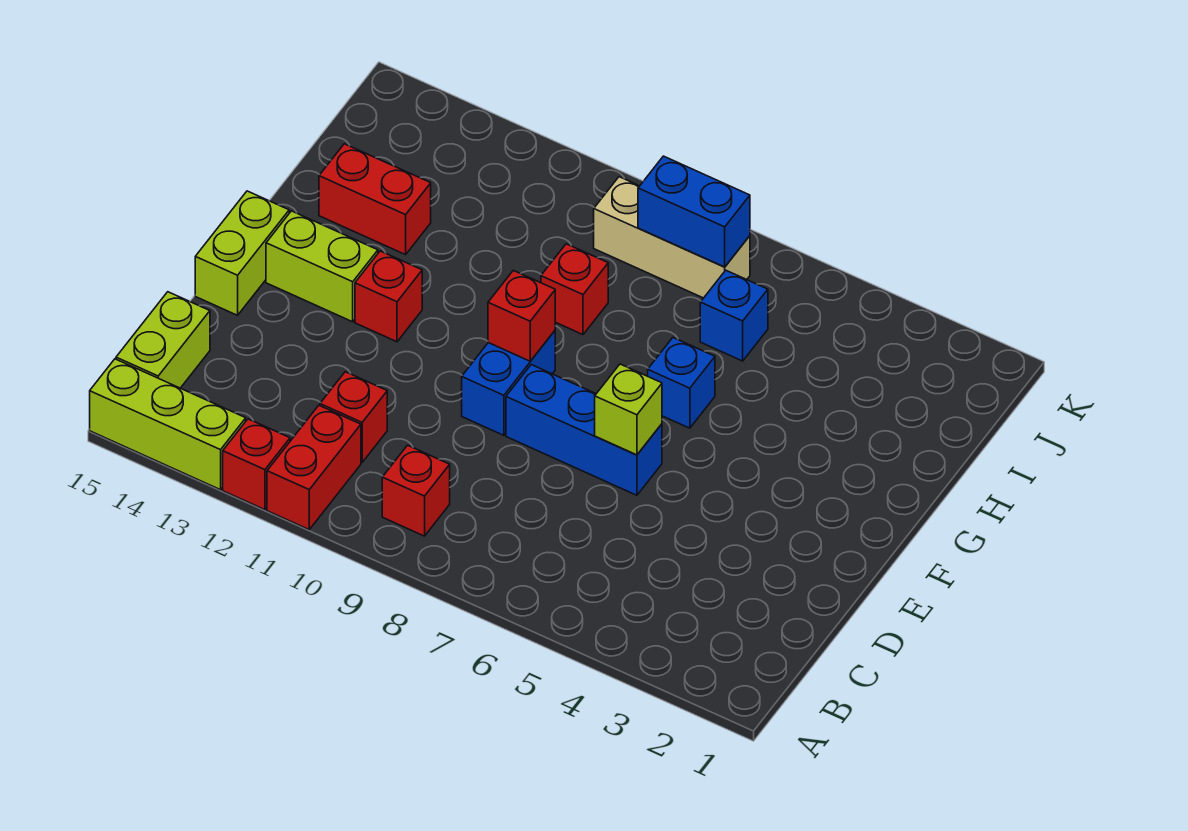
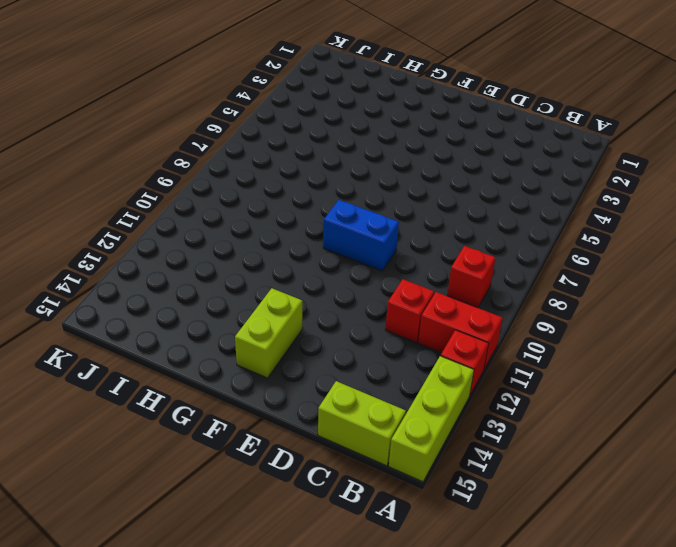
none -> blue 1x3 brick [506,365,662,495]
none -> lime 1x2 brick [195,191,289,315]
none -> red 1x1 brick [355,251,422,342]

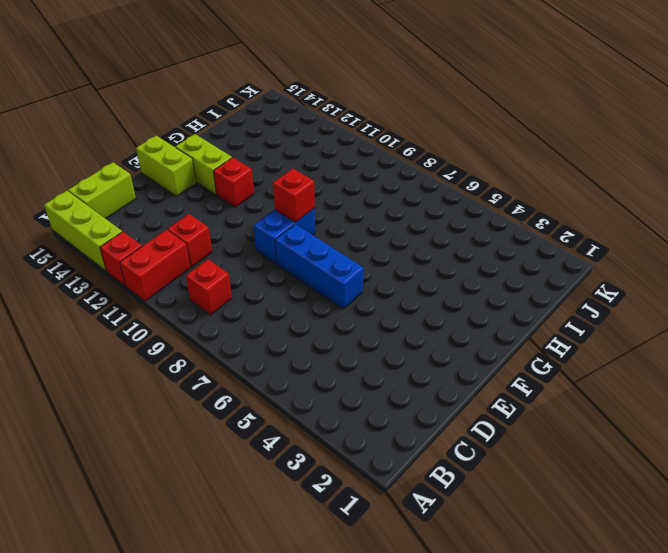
lime 1x2 brick [136,136,196,196] -> lime 1x2 brick turned to [195,191,289,315]
none -> blue 1x1 brick [648,338,715,428]
none -> red 1x1 brick [541,244,608,335]
none -> red 1x2 brick [319,144,431,255]

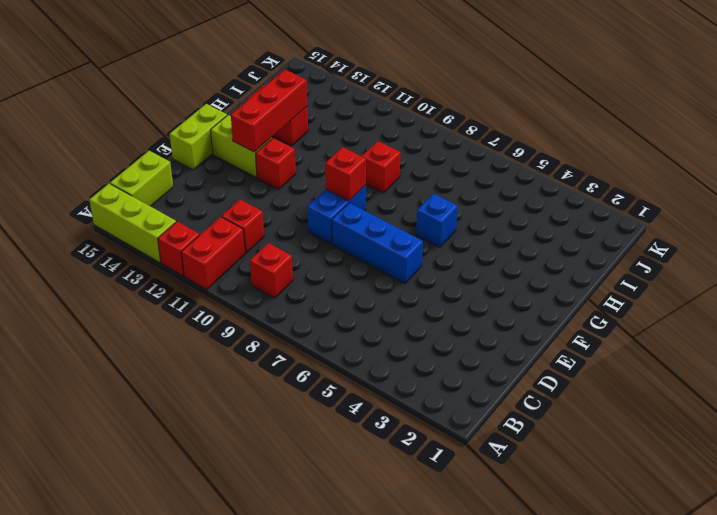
red 1x3 brick [231,70,307,152] -> none
none -> blue 1x1 brick [700,270,768,361]
none -> tan 1x3 brick [594,177,750,298]
none -> lime 1x1 brick [595,364,662,455]

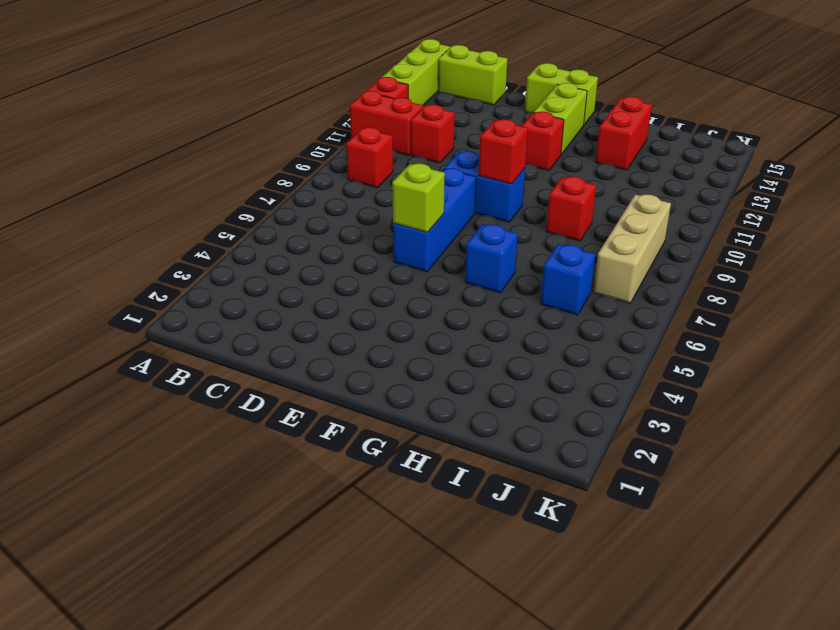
none -> blue 1x2 brick [638,156,750,267]

